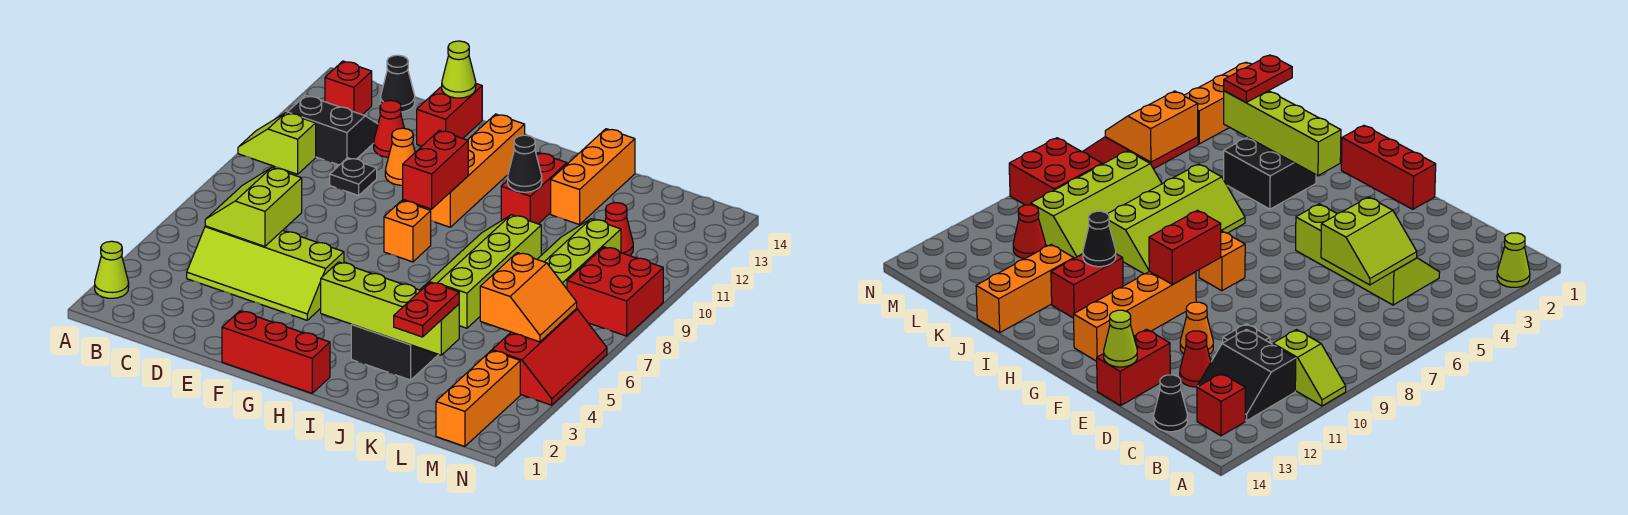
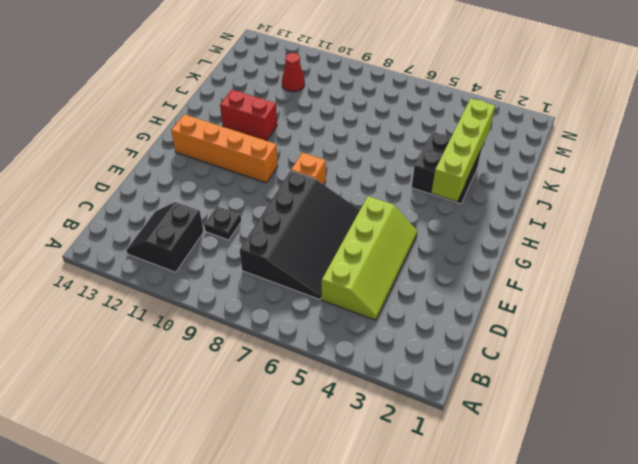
black 3x4 slope [240,171,360,299] -> none
none -> lime 1x1 cone [95,241,129,298]
none -> lime 1x2 slope [238,113,316,174]
none -> red 1x1 brick [325,61,372,115]

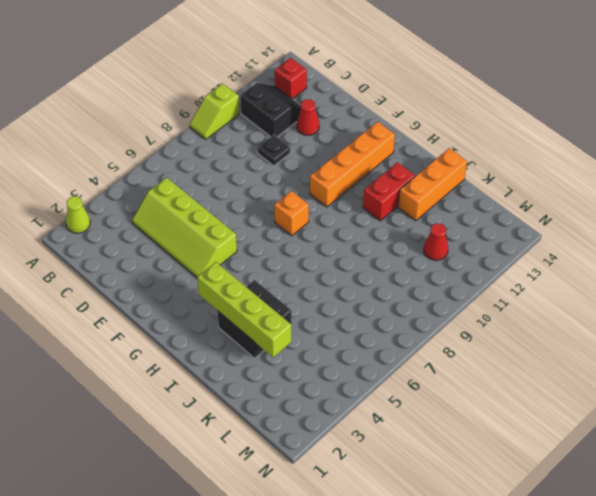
lime 1x2 slope [190,83,239,139] -> lime 1x2 slope turned to [238,113,316,174]
none -> black 1x1 cone [381,55,415,112]
none -> orange 1x1 cone [385,128,415,185]
none -> red 1x2 brick [417,84,482,146]

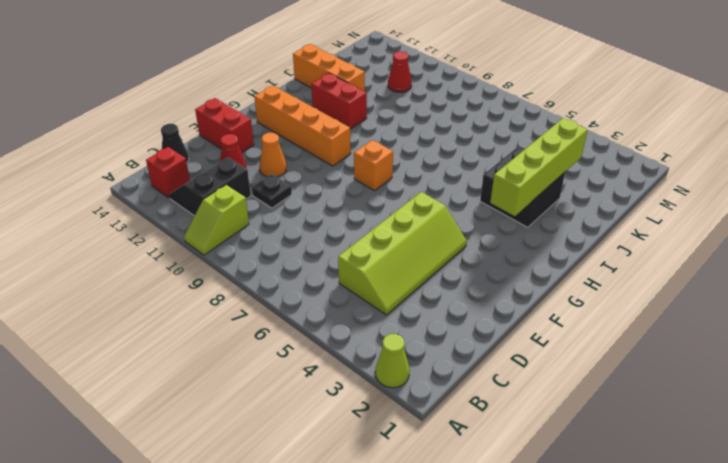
none -> red 1x3 brick [222,311,330,393]
none -> lime 2x4 slope [420,215,541,328]
none -> lime 2x4 slope [537,219,621,289]

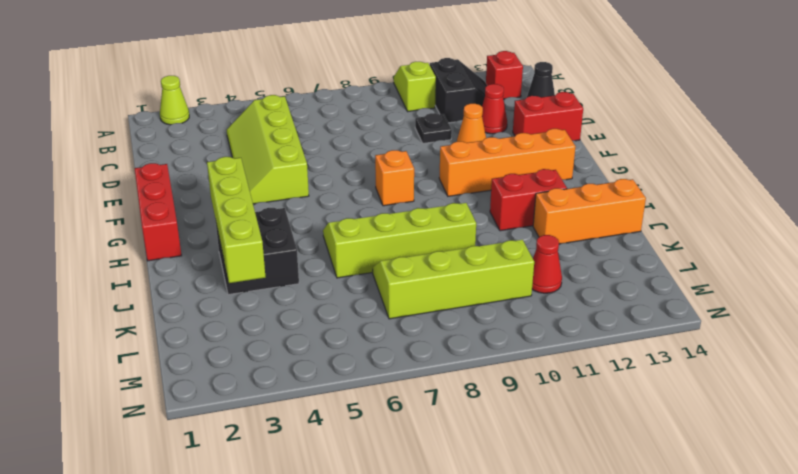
none -> orange 1x3 brick [436,351,520,446]
none -> red 2x3 slope [492,309,607,405]
none -> red 2x2 brick [567,247,663,336]

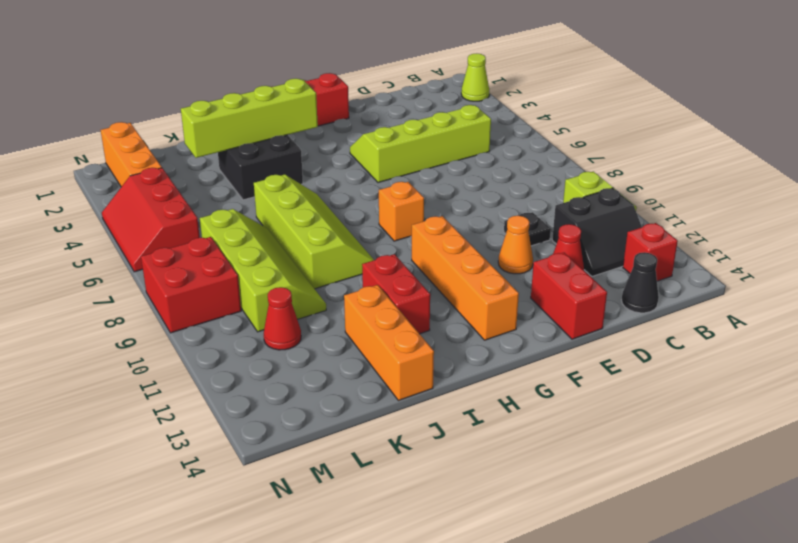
none -> lime 2x2 slope [205,168,302,246]
none -> lime 1x1 cone [442,41,476,98]
none -> red 1x2 brick [403,130,468,209]

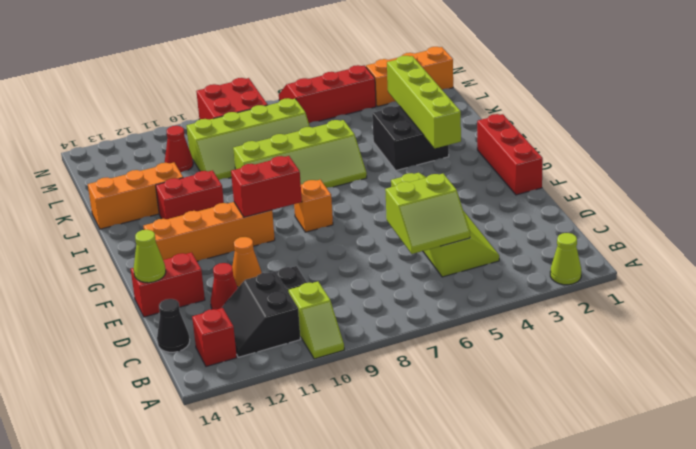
none -> black 1x1 cone [508,135,542,192]
none -> orange 2x2 slope [480,253,577,342]
none -> red 1x2 plate [394,282,459,337]

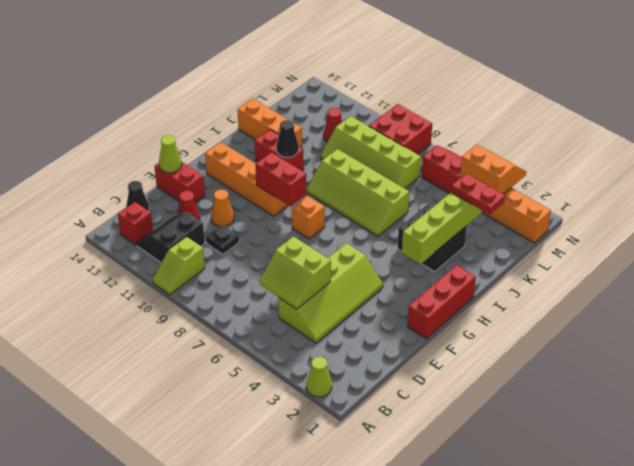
orange 2x2 slope [460,145,526,194] -> orange 2x2 slope moved to [480,253,577,342]

